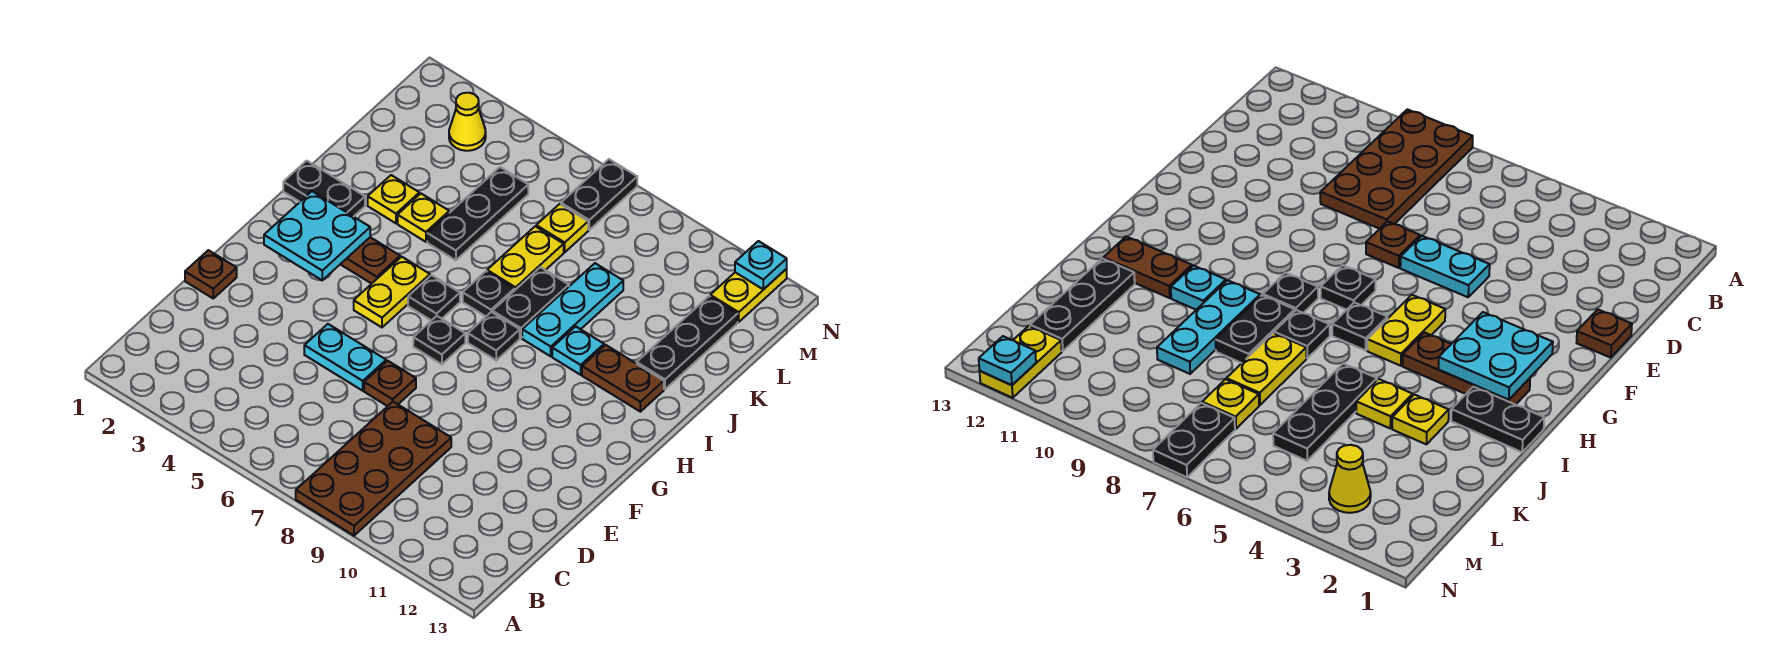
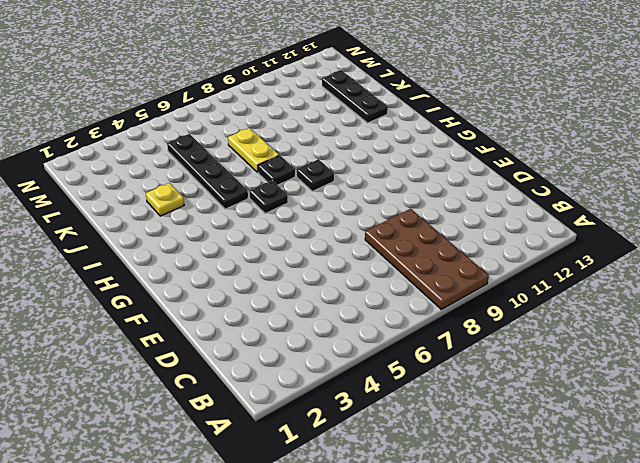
black 1x4 plate [167,134,248,209] -> black 1x3 plate [427,167,528,260]
none -> brown 1x1 plate [185,250,237,298]
none -> cyan 1x2 plate [304,324,386,391]
none -> brown 1x1 plate [364,361,416,406]

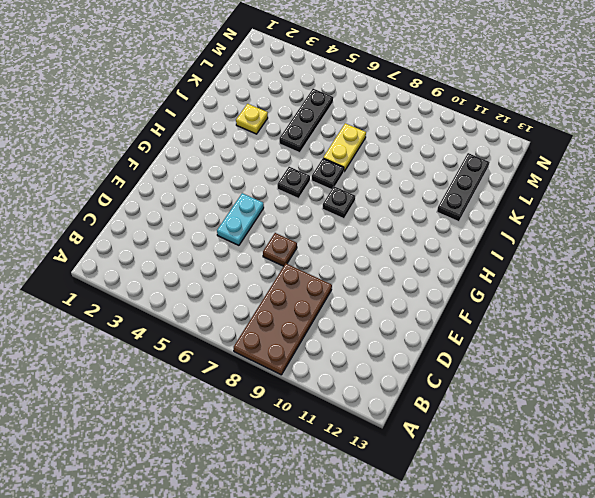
cyan 1x2 plate [217,193,264,245] -> cyan 1x2 plate turned to [304,324,386,391]
none -> brown 1x1 plate [185,250,237,298]
none -> yellow 1x2 plate [354,257,430,327]
none -> black 1x1 plate [413,316,465,364]

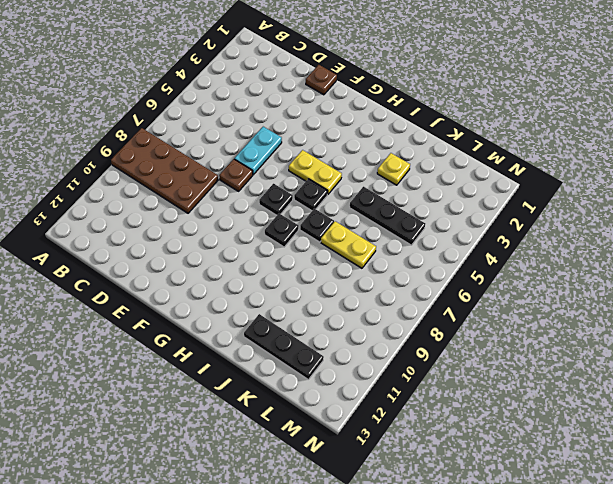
none -> brown 1x3 plate [340,237,400,284]
none -> black 1x2 plate [283,161,365,217]
none -> black 1x2 plate [492,267,569,338]

